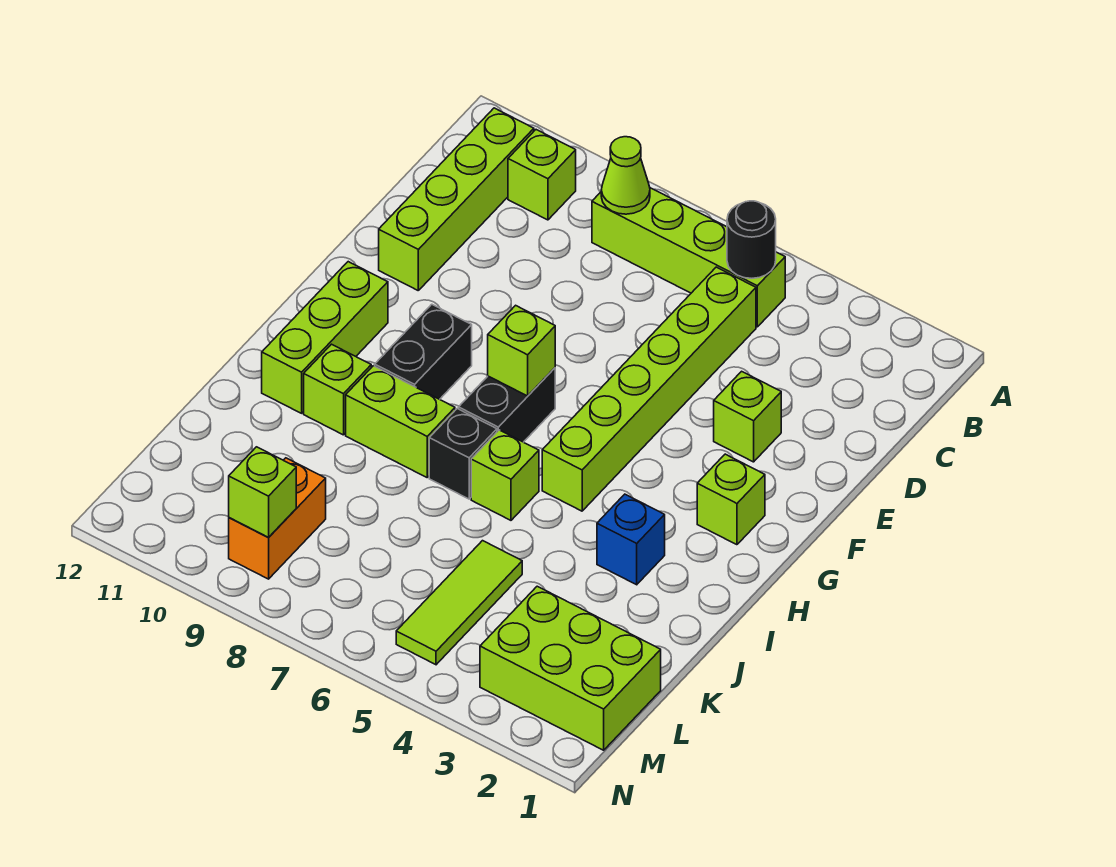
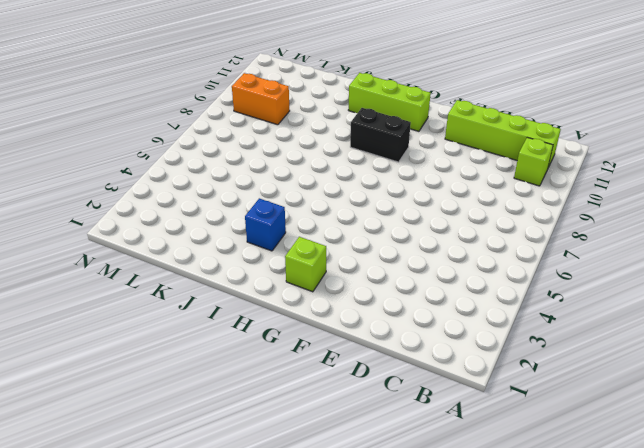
none -> lime 1x4 brick [592,188,785,327]
none -> lime 1x6 brick [542,267,756,511]
none -> lime 1x1 brick [714,371,781,462]

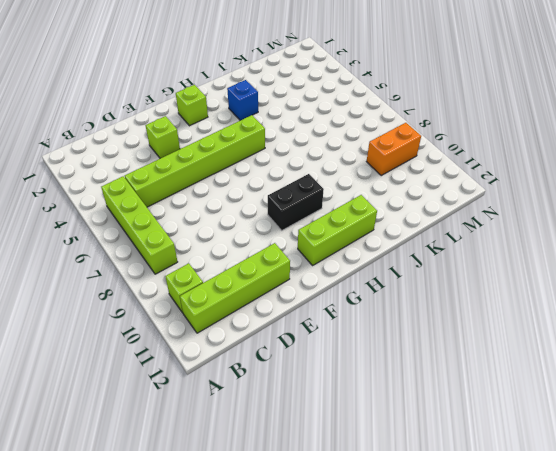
none -> black 1x2 brick [459,368,555,442]
none -> lime 1x1 brick [471,430,539,520]
none -> black 1x1 brick [429,409,497,499]

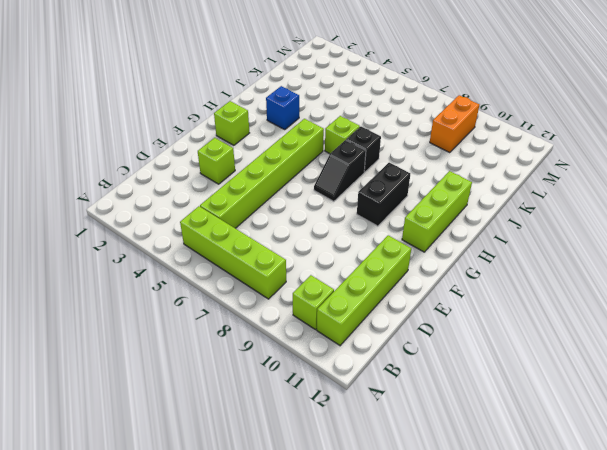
black 1x2 slope [314,140,366,201] -> black 1x2 brick [459,368,555,442]
none -> lime 1x2 brick [346,366,455,477]
none -> lime 1x1 brick [304,344,371,435]
none -> lime 1x3 tile [396,541,522,665]

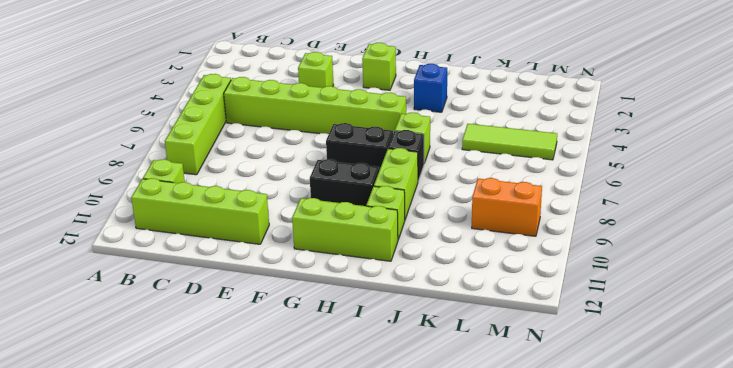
none -> lime 2x3 brick [480,586,661,750]
none -> black 1x1 round brick [727,201,776,278]
none -> lime 1x1 cone [601,137,650,214]

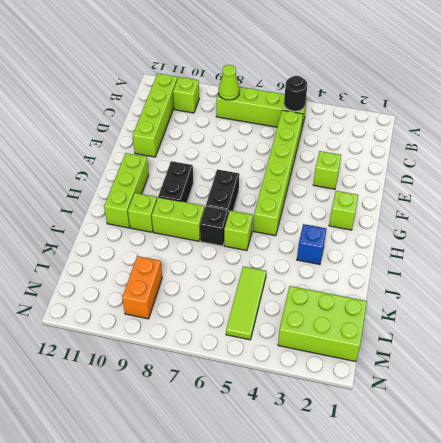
none -> lime 1x1 brick [488,305,555,396]
none -> lime 1x1 brick [229,447,296,538]

